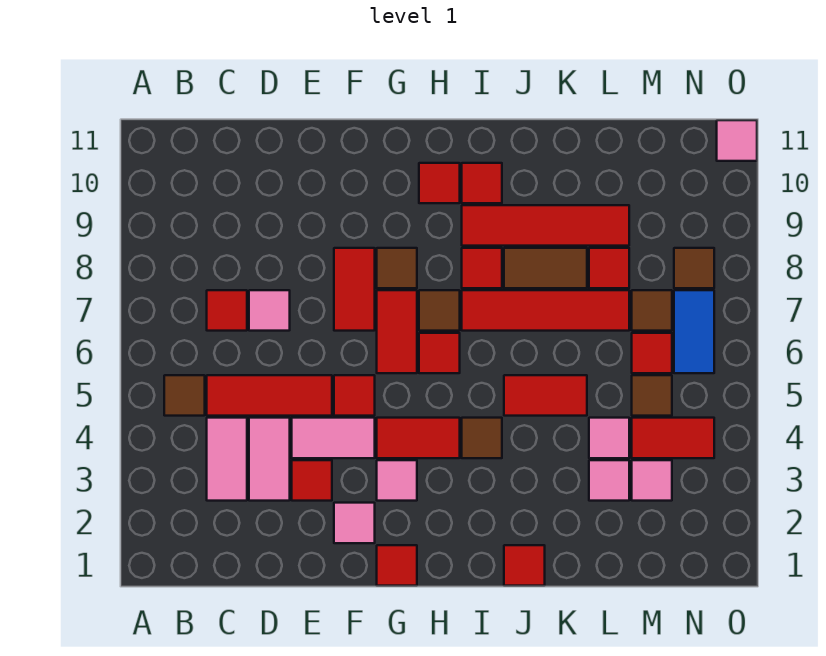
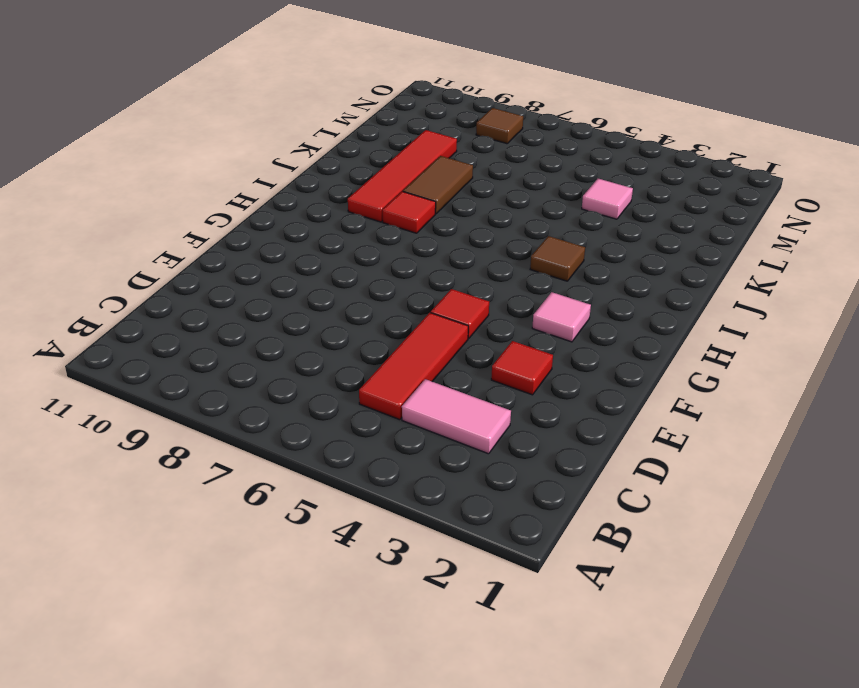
none -> brown 1x1 tile [164,375,205,416]
none -> red 1x1 tile [207,290,247,331]
none -> pink 1x2 tile [249,418,290,501]
none -> pink 1x1 tile [249,290,290,331]

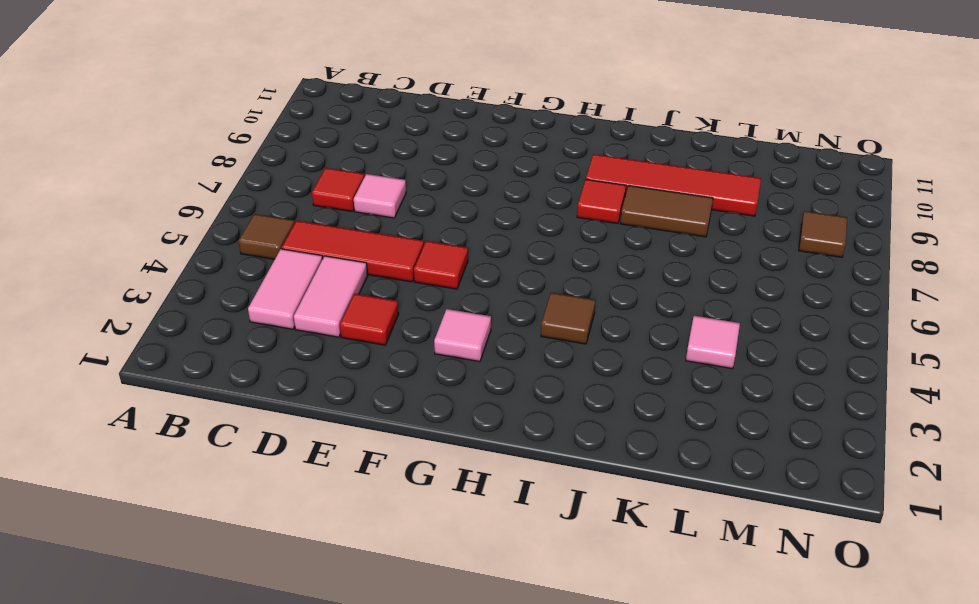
none -> pink 1x2 tile [292,418,375,458]
none -> pink 1x1 tile [334,503,375,543]
none -> red 1x2 tile [334,248,375,331]
none -> red 1x1 tile [377,545,417,586]

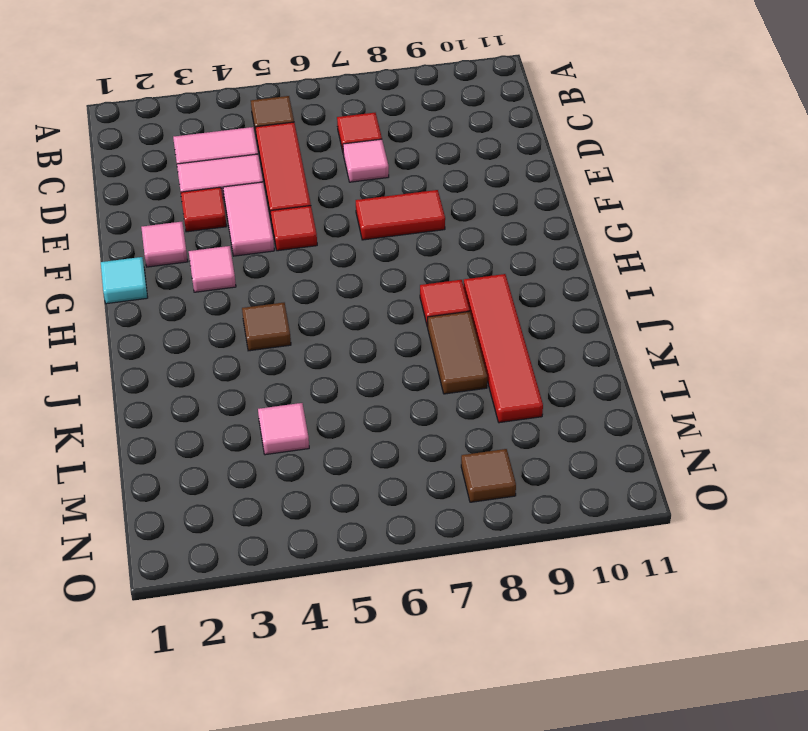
cyan 1x1 tile [101,257,148,304] -> red 1x1 tile [377,545,417,586]
none -> red 1x2 tile [377,418,460,458]
none -> red 1x2 tile [377,290,417,373]
none -> brown 1x1 tile [377,248,417,288]
none -> red 1x1 tile [419,333,460,373]

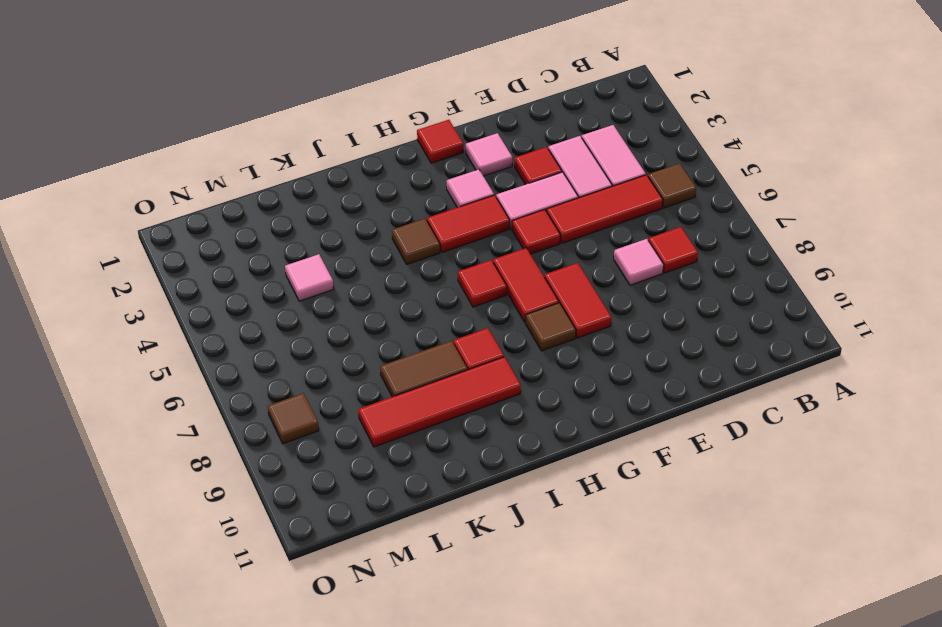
none -> brown 1x1 tile [419,290,460,331]
none -> red 1x1 tile [419,163,460,203]
none -> red 1x4 tile [462,290,629,331]
none -> red 1x1 tile [462,163,502,203]

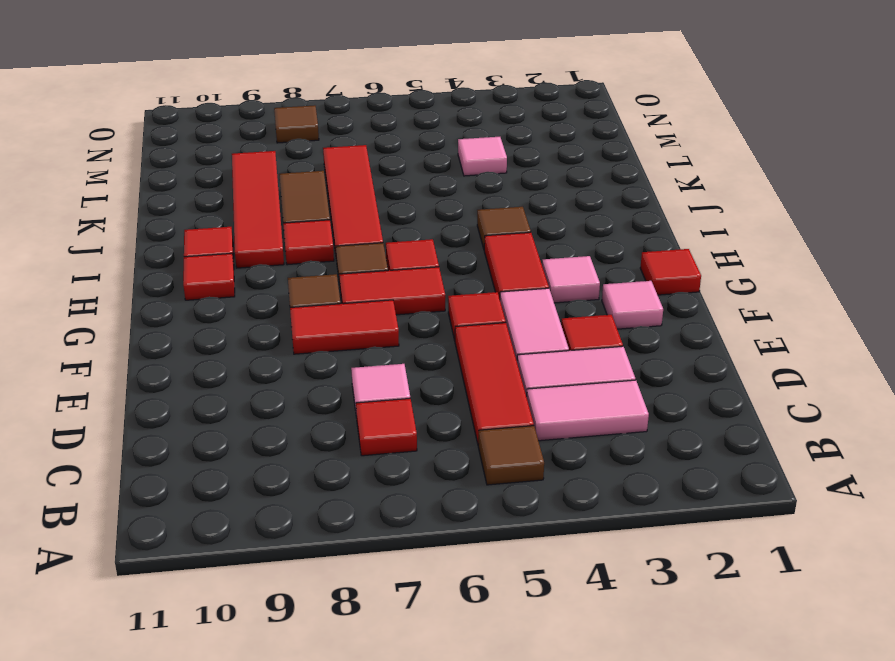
none -> red 1x1 tile [504,545,545,586]
none -> red 1x2 tile [504,375,587,416]
none -> pink 1x1 tile [589,460,629,501]
none -> red 1x1 tile [589,248,629,288]

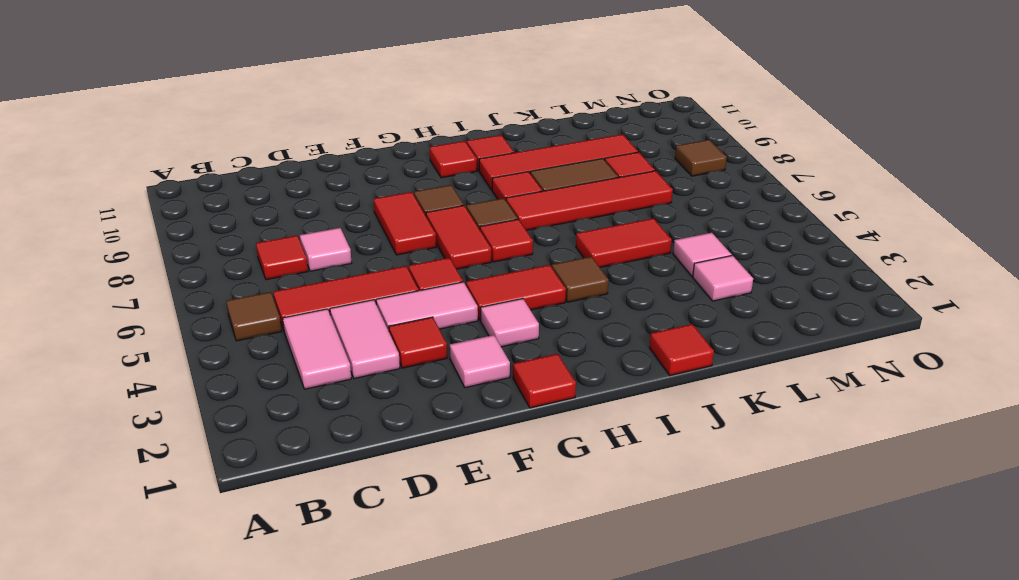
none -> pink 1x1 tile [632,460,672,501]
none -> red 1x2 tile [632,418,714,458]
none -> brown 1x1 tile [632,375,672,416]
none -> red 1x1 tile [632,333,672,373]

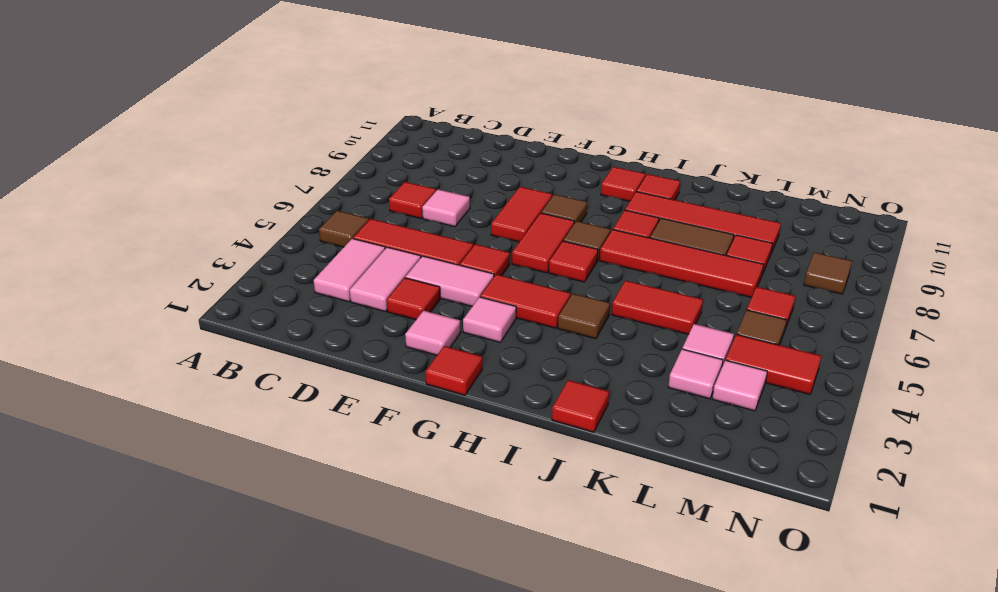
none -> brown 1x1 tile [632,290,672,331]
none -> blue 1x2 tile [674,290,714,373]
none -> pink 1x1 tile [717,120,757,161]

